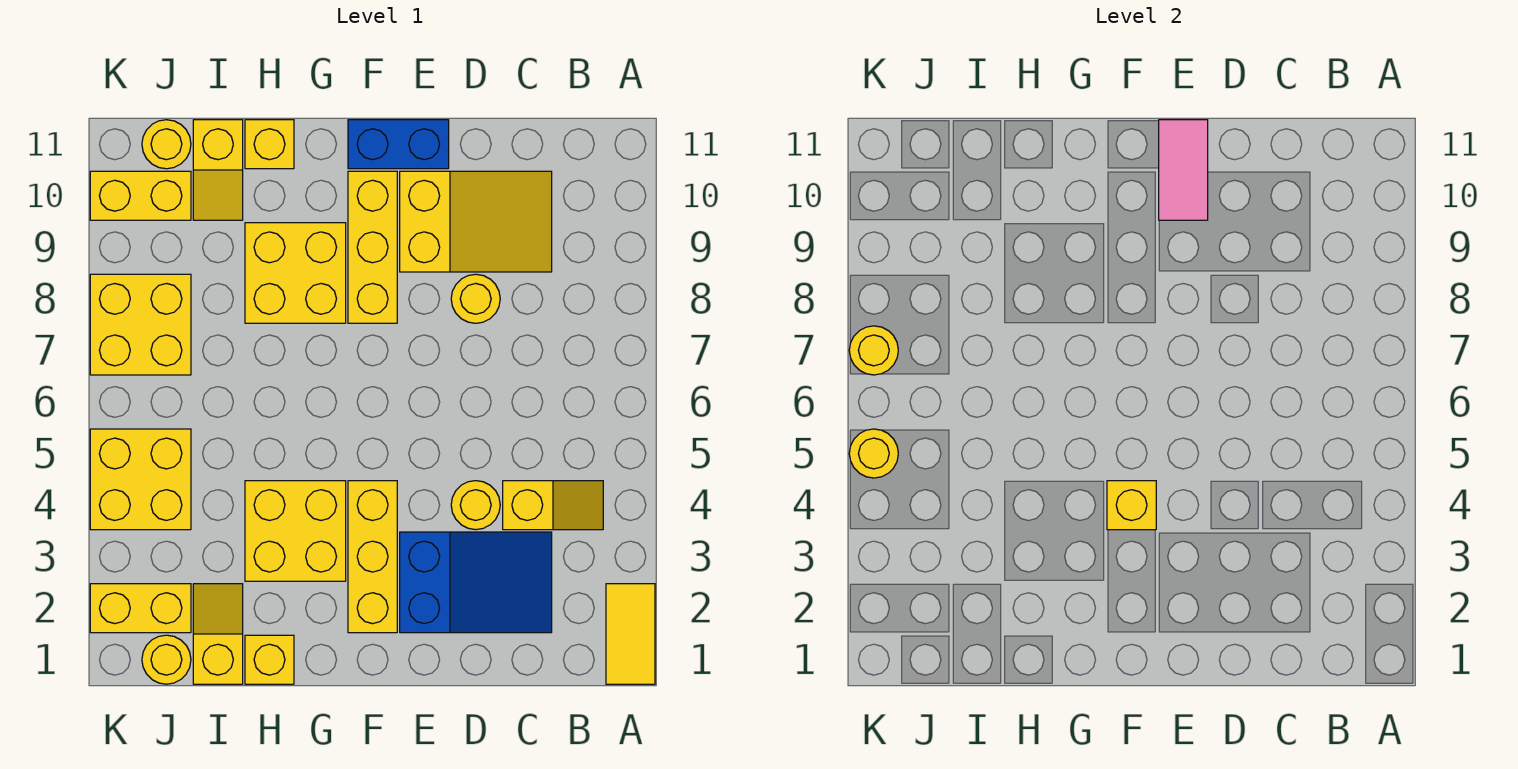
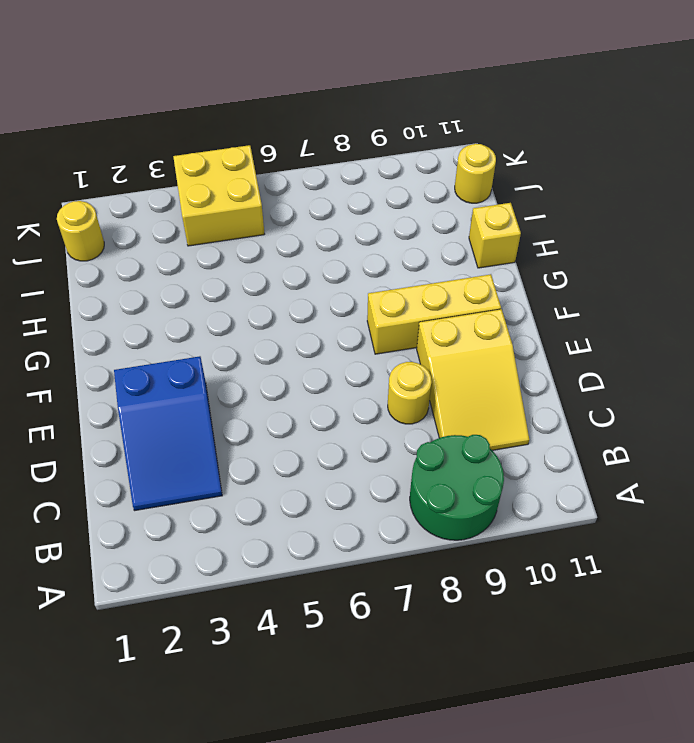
green 2x2 round brick [410,435,504,540] -> none
none -> yellow 1x2 tile [606,584,655,684]
none -> yellow 1x2 slope [503,481,603,530]
none -> yellow 1x1 round brick [451,481,500,530]

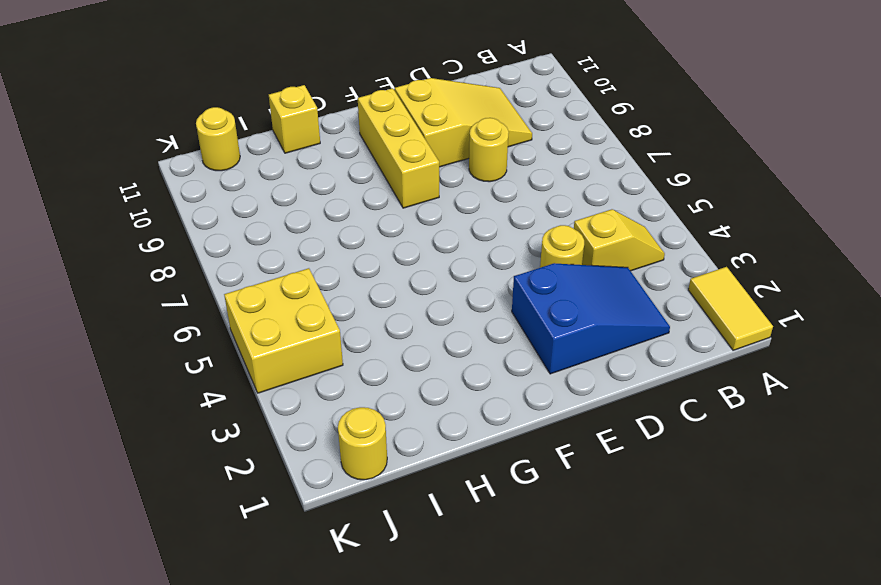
none -> blue 1x2 brick [348,120,449,169]
none -> yellow 1x3 brick [348,481,397,633]
none -> yellow 2x2 brick [245,481,346,581]

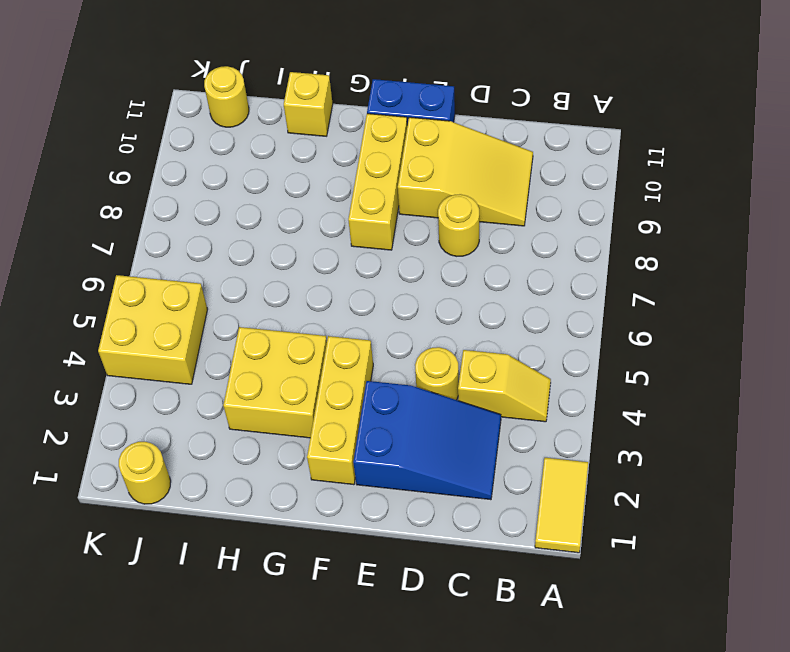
none -> yellow 2x2 brick [245,223,346,323]
none -> yellow 1x1 brick [245,635,294,684]
none -> yellow 1x2 slope [193,584,243,684]

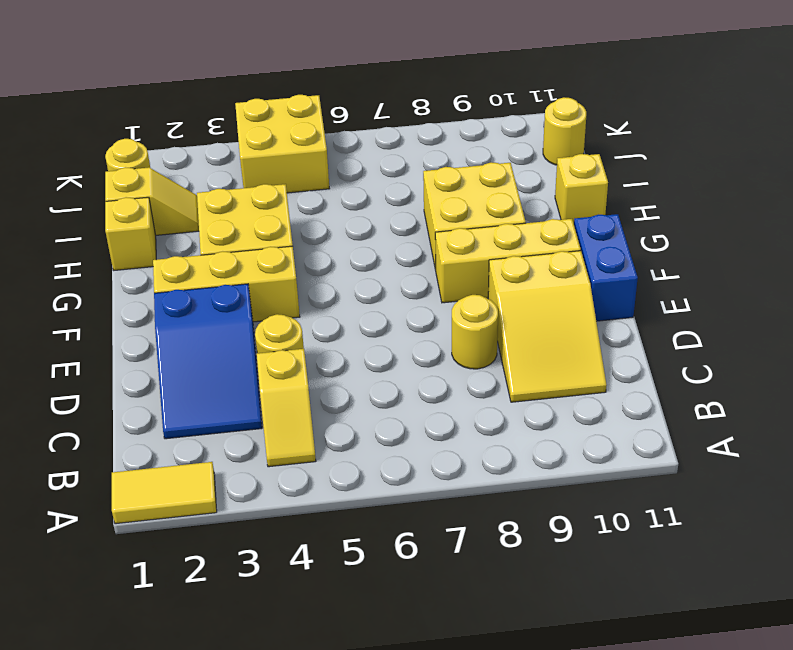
none -> yellow 1x2 slope [193,120,243,220]
none -> yellow 1x2 brick [90,584,191,633]
none -> yellow 2x2 brick [90,274,191,375]

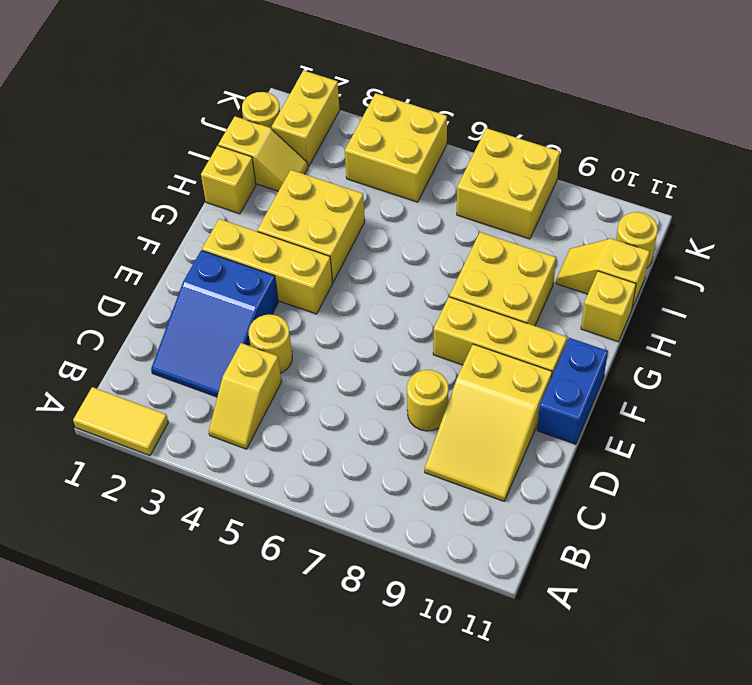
none -> yellow 1x2 brick [90,171,191,220]
none -> pink 1x2 tile [1159,120,1208,220]
none -> yellow 1x1 brick [1107,481,1156,530]

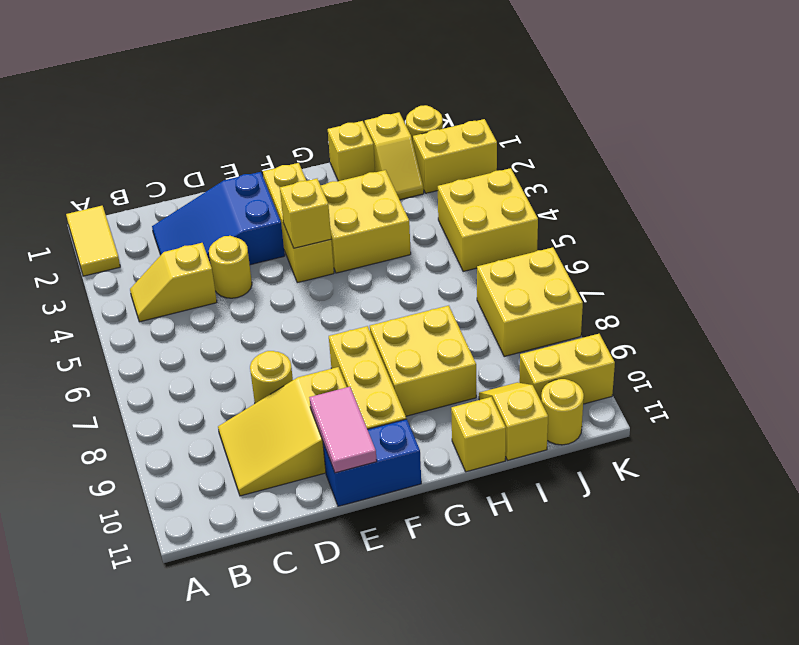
none -> yellow 1x1 round brick [849,429,898,478]
none -> yellow 1x1 round brick [849,326,898,375]

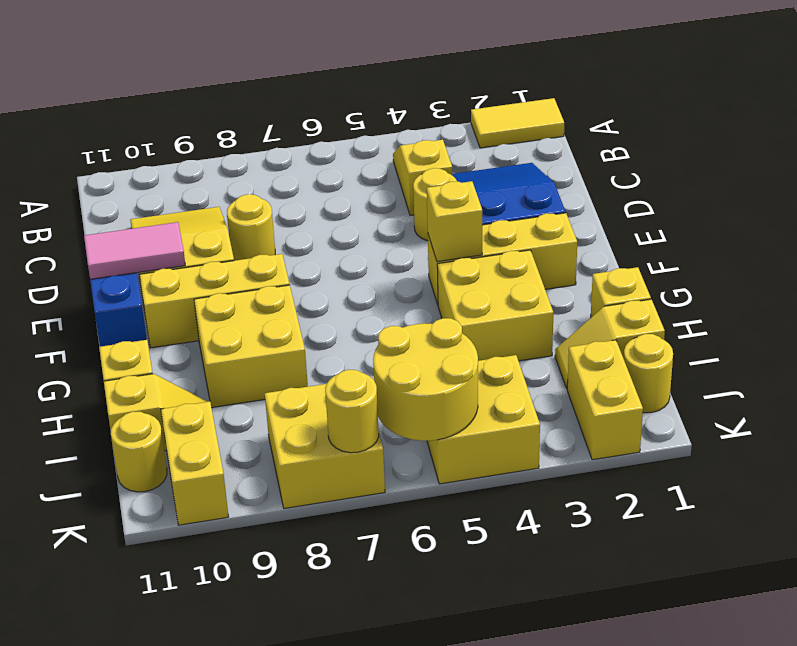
yellow 2x2 round brick [373,318,478,441] -> yellow 1x1 round brick [849,429,898,478]

